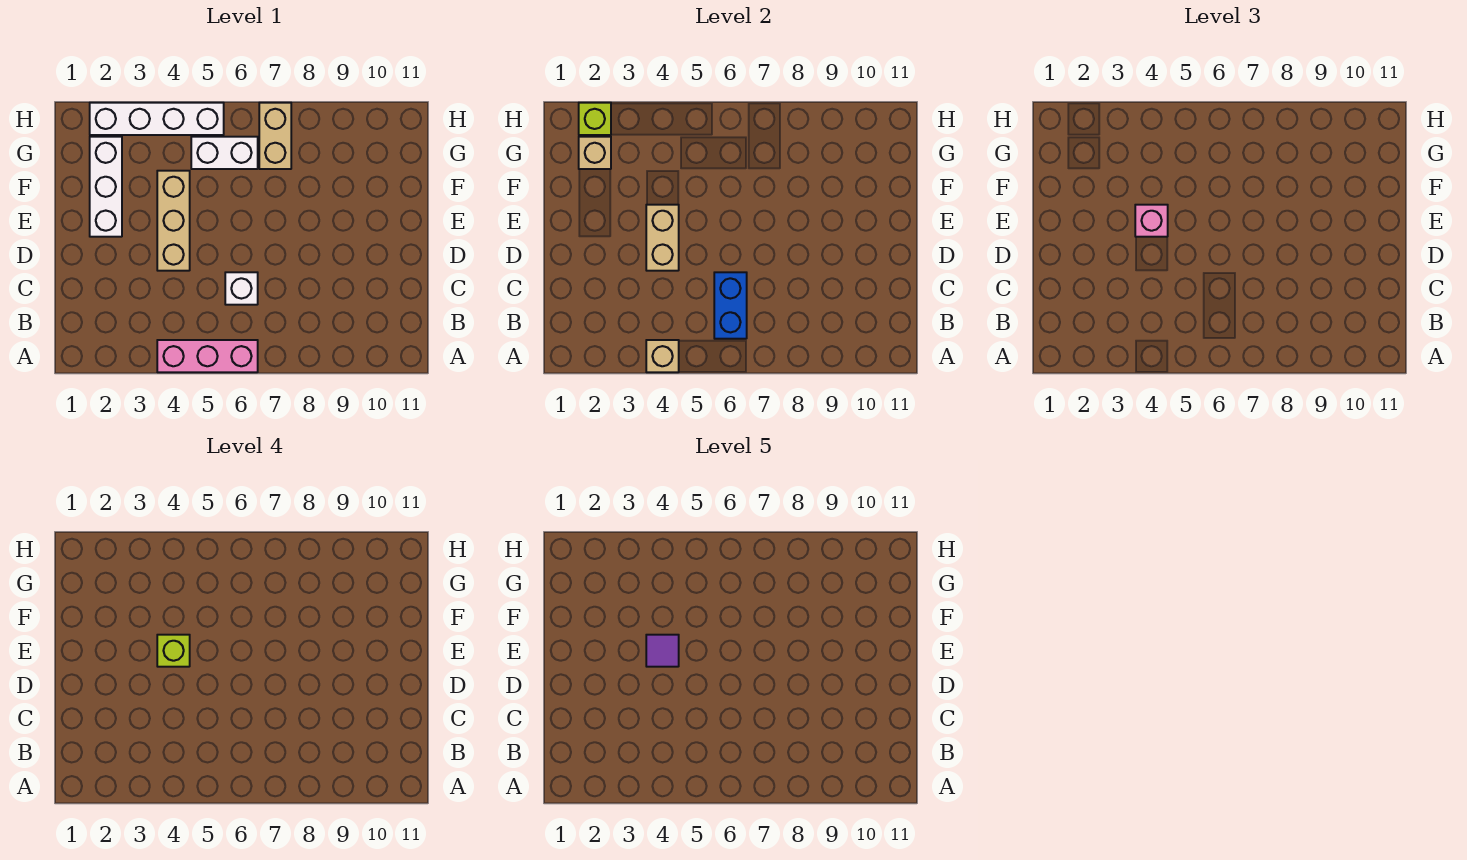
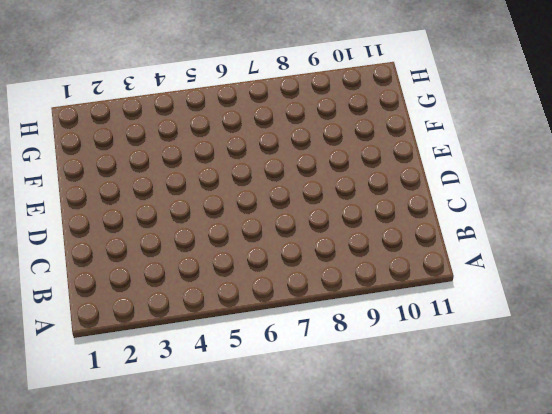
none -> pink 1x3 brick [157,340,258,372]
none -> white 1x1 brick [225,272,258,305]
none -> tan 1x3 brick [157,171,190,271]

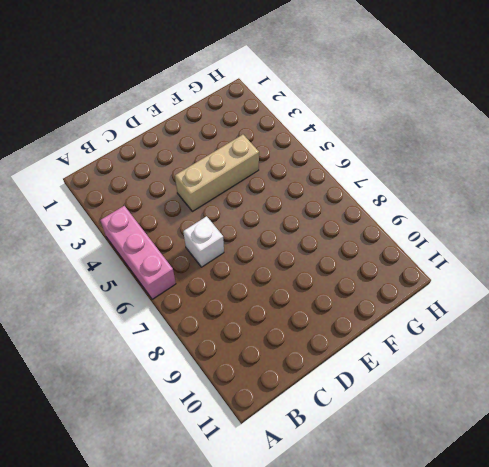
none -> white 1x3 brick [90,137,122,237]
none -> white 1x2 brick [191,137,258,169]
none -> tan 1x2 brick [259,103,291,169]

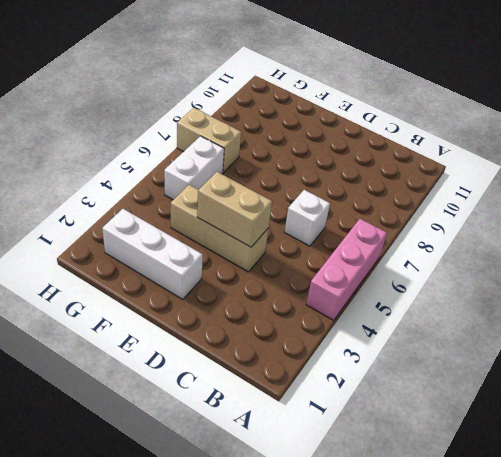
none -> white 1x4 brick [90,103,224,135]
none -> tan 1x1 brick [646,340,679,372]
none -> blue 1x2 brick [714,272,747,339]

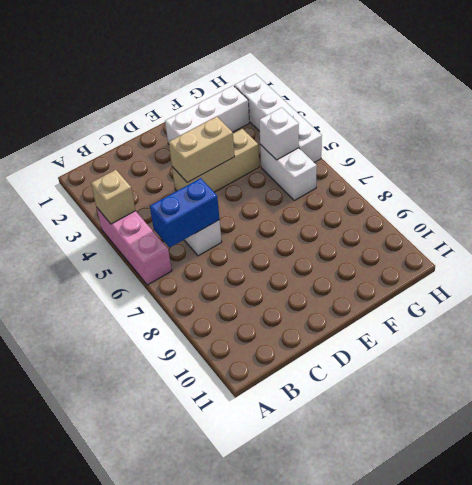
white 1x1 brick [259,108,299,160] -> none
none -> tan 1x2 brick [259,103,291,169]
none -> tan 1x1 brick [579,137,611,169]
none -> lime 1x1 brick [579,103,611,135]

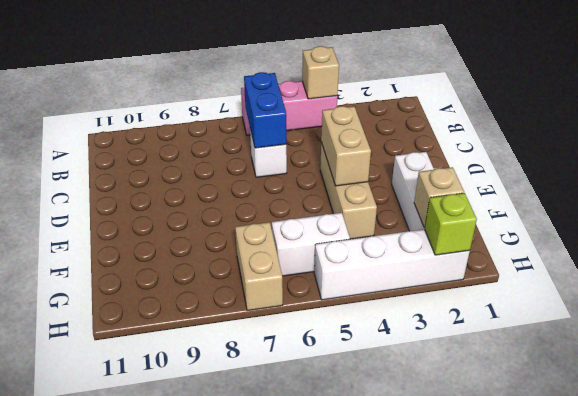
none -> pink 1x1 brick [1135,205,1168,237]
none -> lime 1x1 brick [157,635,190,667]
none -> purple 1x1 tile [646,635,679,667]

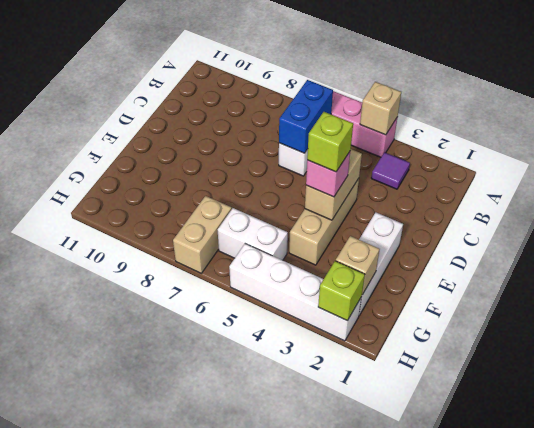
purple 1x1 tile [371,152,410,189] -> purple 1x1 tile moved to [646,635,679,667]

